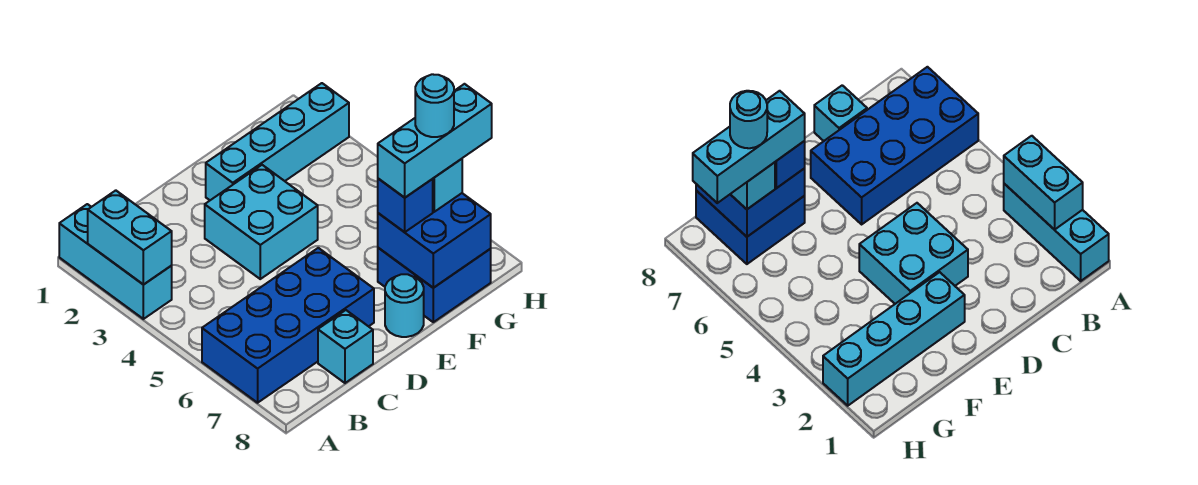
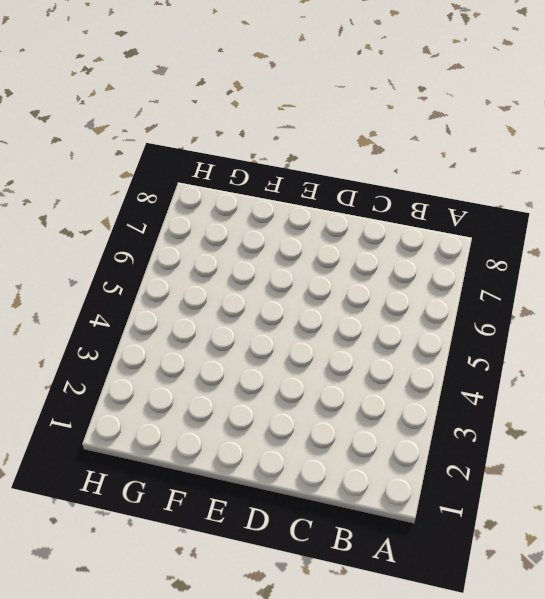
none -> cyan 1x3 brick [59,204,172,319]
none -> blue 2x4 brick [202,248,374,403]
none -> cyan 1x1 brick [318,310,373,383]

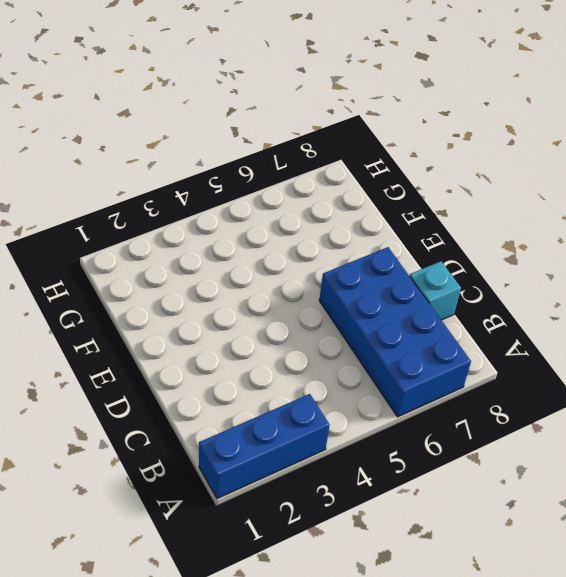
blue 1x3 brick [199,394,329,499] -> cyan 1x3 brick [59,204,172,319]
none -> cyan 2x2 brick [205,165,318,279]
none -> cyan 1x4 brick [206,83,349,200]
none -> cyan 1x1 round brick [385,274,424,337]

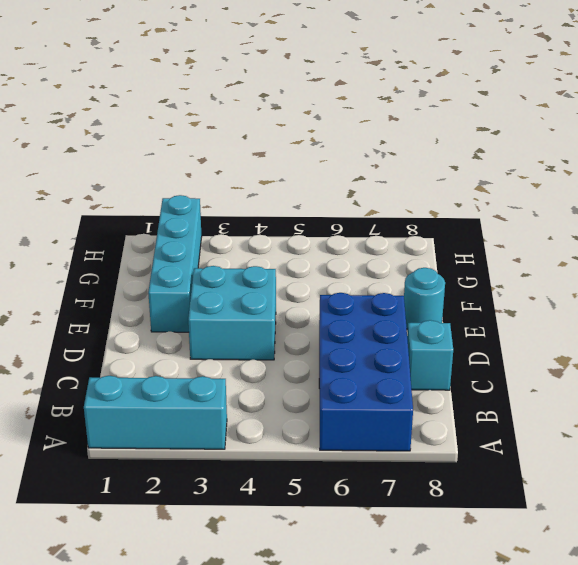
none -> blue 2x2 brick [378,248,491,322]
none -> cyan 1x2 brick [88,190,172,285]
none -> blue 2x2 brick [378,193,491,288]

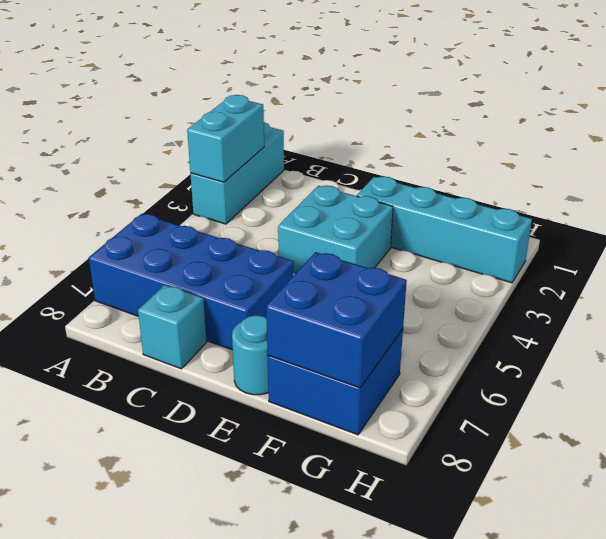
none -> blue 1x1 brick [378,179,433,232]
none -> cyan 1x1 brick [433,159,462,212]
none -> cyan 1x3 brick [378,84,492,198]

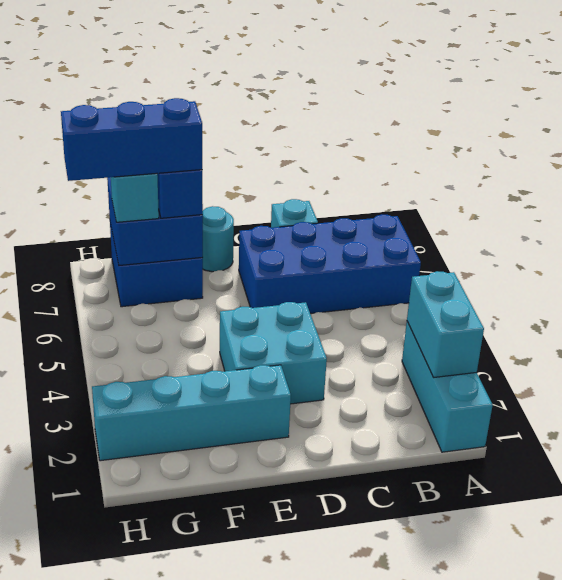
blue 1x3 brick [61,98,202,181] -> cyan 1x3 brick [378,84,492,198]
none -> cyan 1x1 round brick [415,74,454,137]

